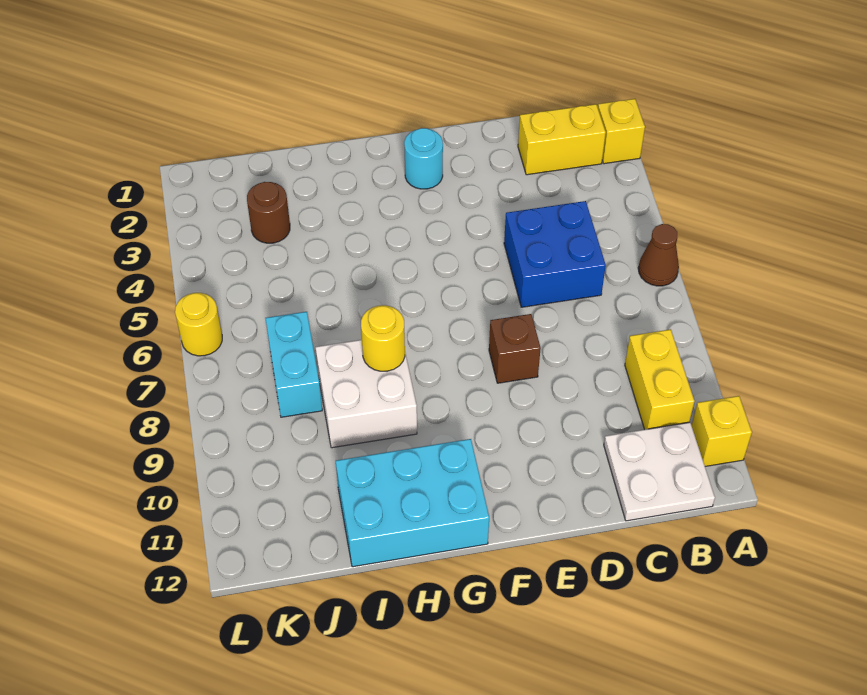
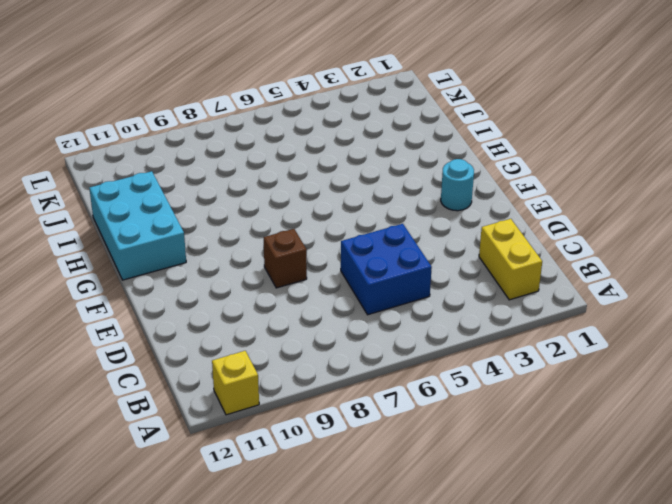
none -> yellow 1x1 brick [598,99,645,164]
none -> brown 1x1 cone [638,224,679,286]
none -> yellow 1x2 brick [625,329,695,430]

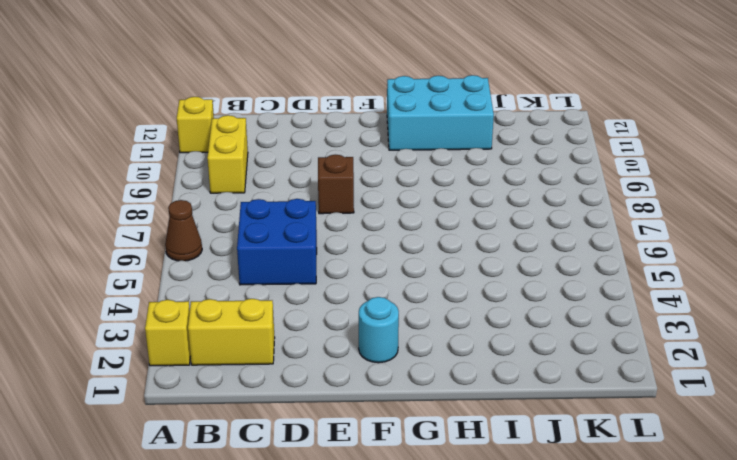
none -> white 2x2 plate [604,422,715,521]
none -> white 2x2 brick [315,340,417,448]
none -> brown 1x1 round brick [247,182,290,243]

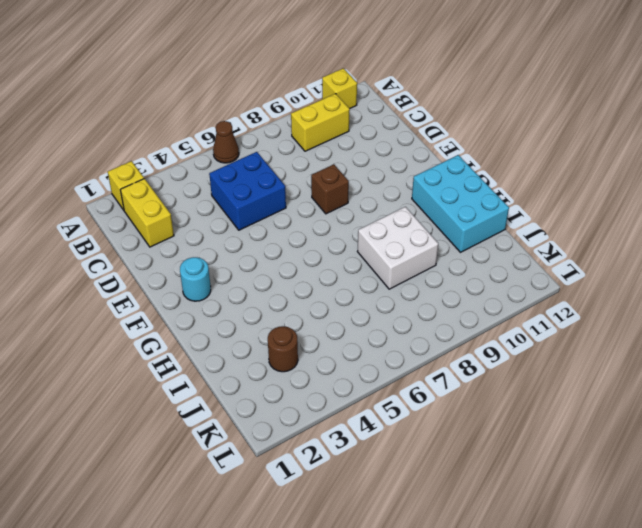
none -> white 2x2 plate [604,422,715,521]
none -> cyan 1x2 brick [266,312,322,417]
none -> yellow 1x1 round brick [175,293,222,356]

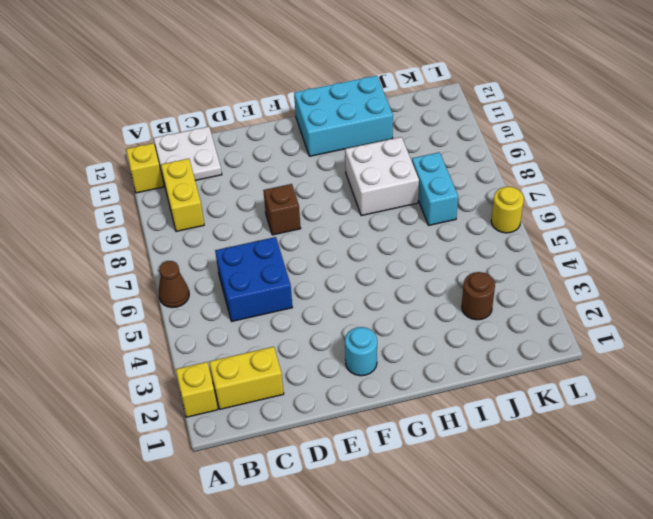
none -> yellow 1x1 round brick [361,305,405,371]

